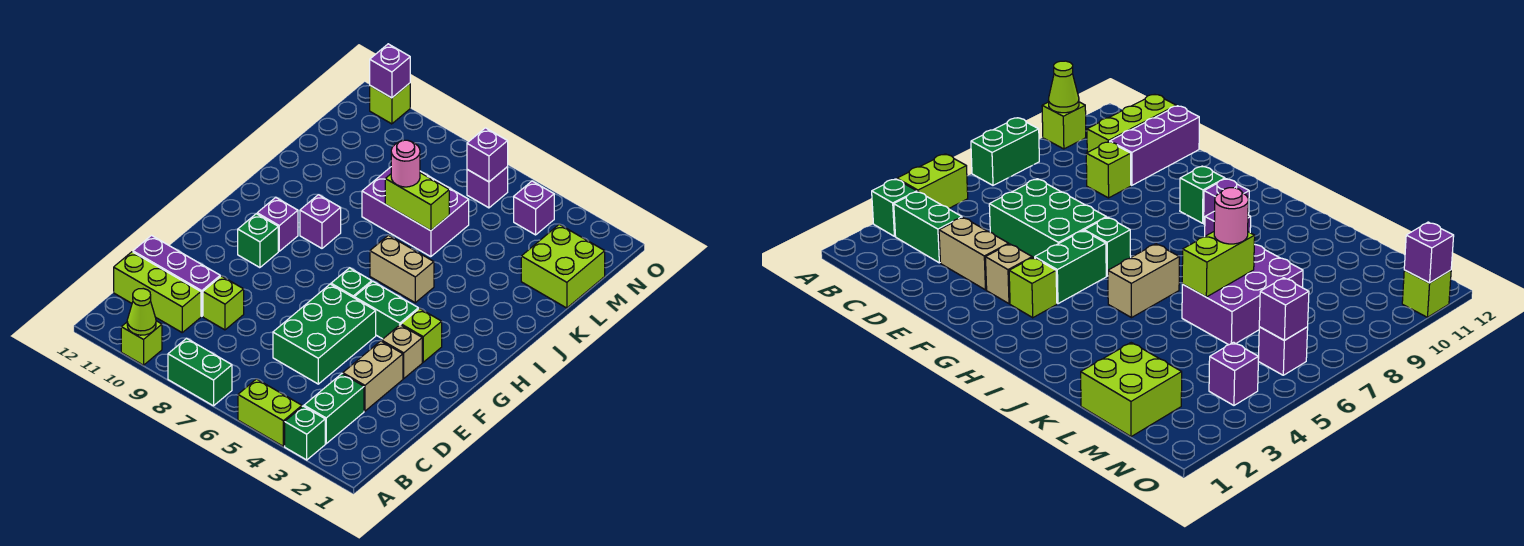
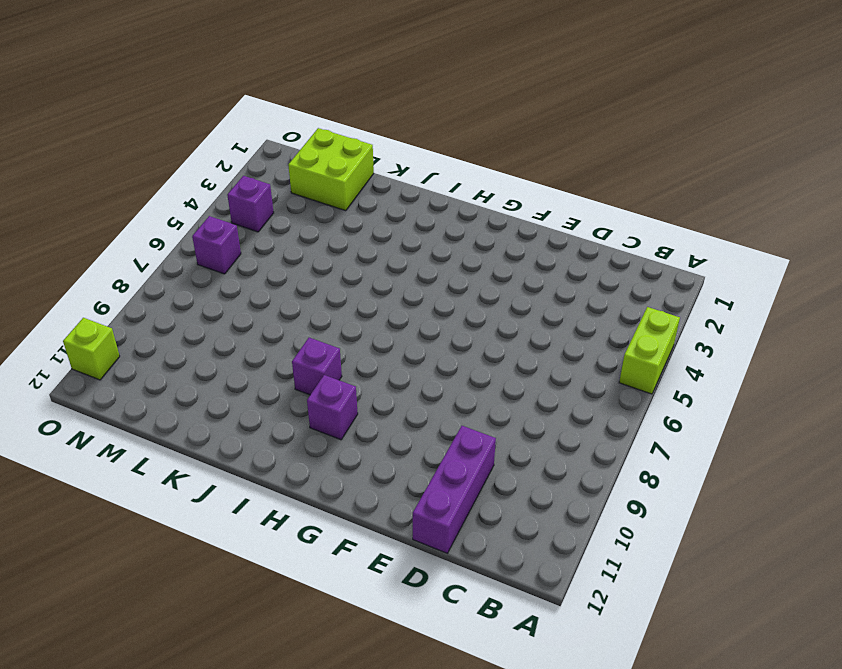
none -> green 1x1 brick [285,406,325,460]
none -> green 1x2 brick [168,338,232,406]
none -> lime 1x1 brick [121,321,162,365]

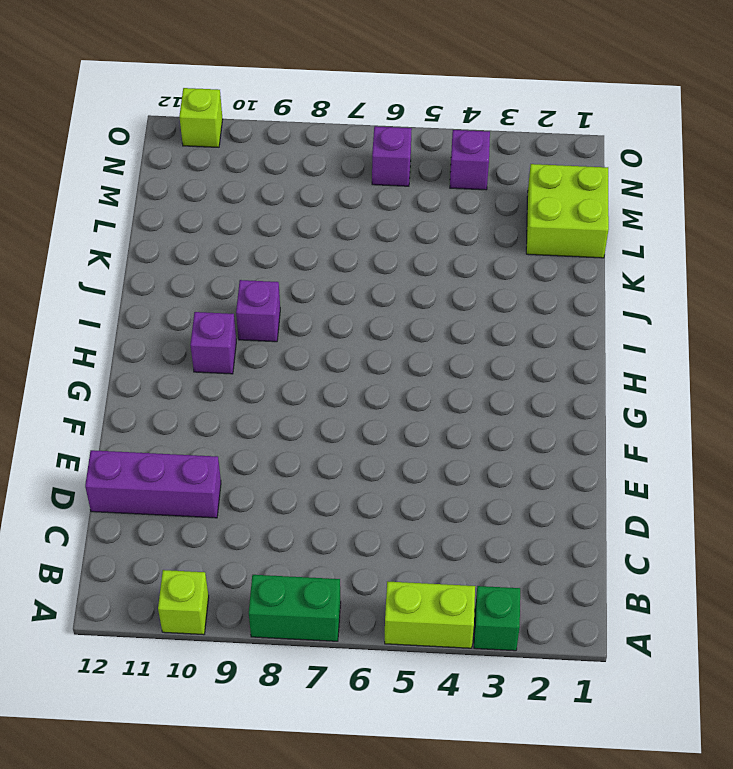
none -> green 1x2 brick [304,374,364,444]
none -> lime 1x3 brick [114,252,201,332]
none -> tan 1x2 brick [342,341,403,411]

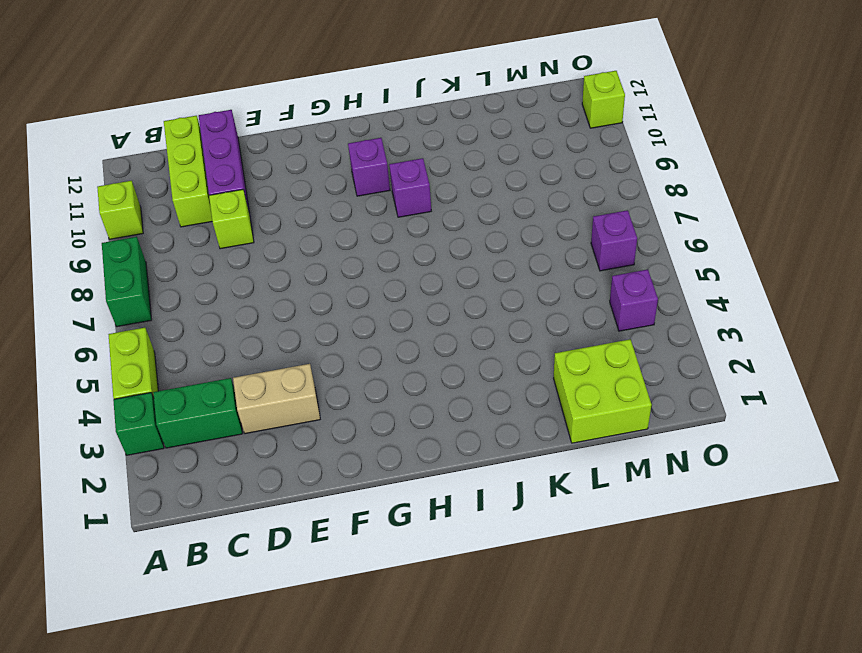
none -> green 2x3 brick [273,284,376,384]
none -> tan 1x1 brick [382,325,422,378]
none -> lime 1x1 brick [401,308,442,362]

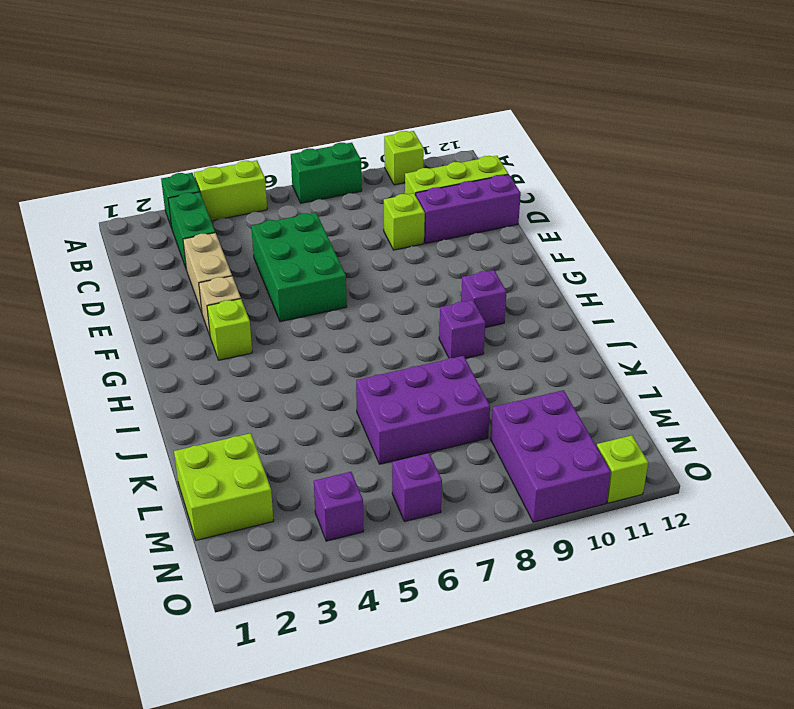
purple 2x3 brick [490,390,611,522] -> none
none -> green 1x2 brick [354,282,418,339]
none -> green 1x1 brick [331,268,372,298]
none -> green 1x1 brick [238,214,278,268]

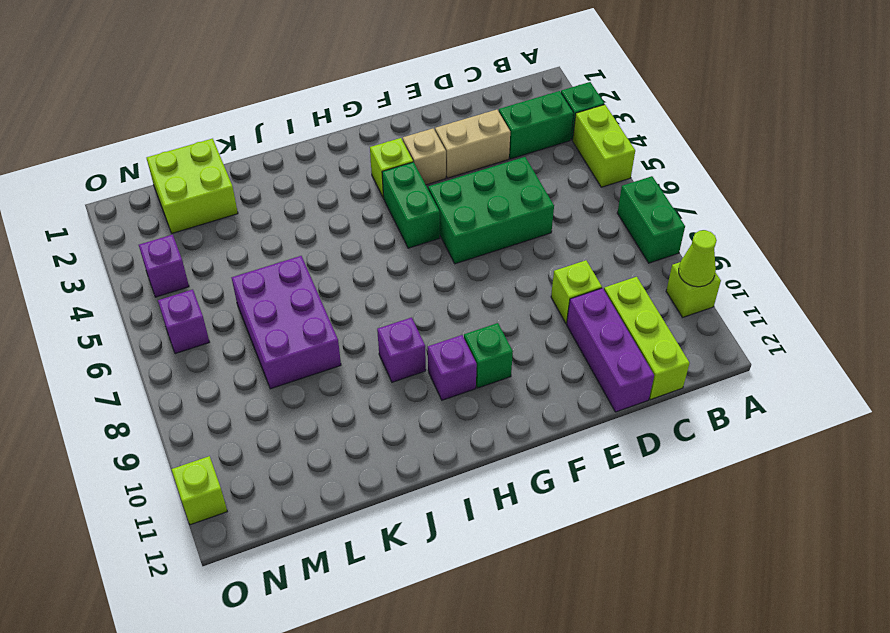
none -> green 1x1 brick [331,268,372,298]
none -> tan 1x2 brick [370,235,434,303]
none -> lime 1x2 brick [385,173,449,231]

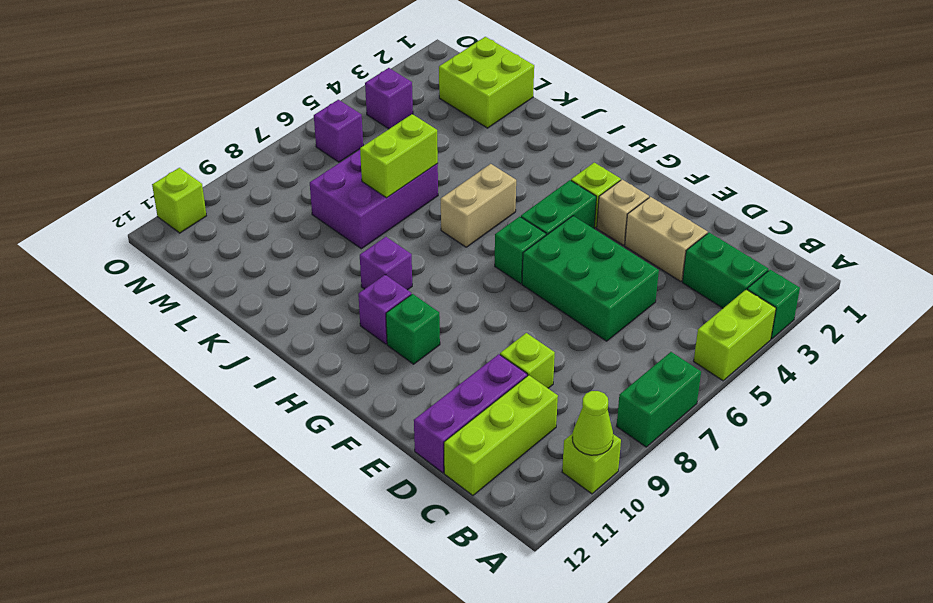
none -> purple 1x1 brick [467,128,508,182]
none -> purple 1x1 brick [370,44,410,98]
none -> pink 1x1 round brick [391,140,420,187]

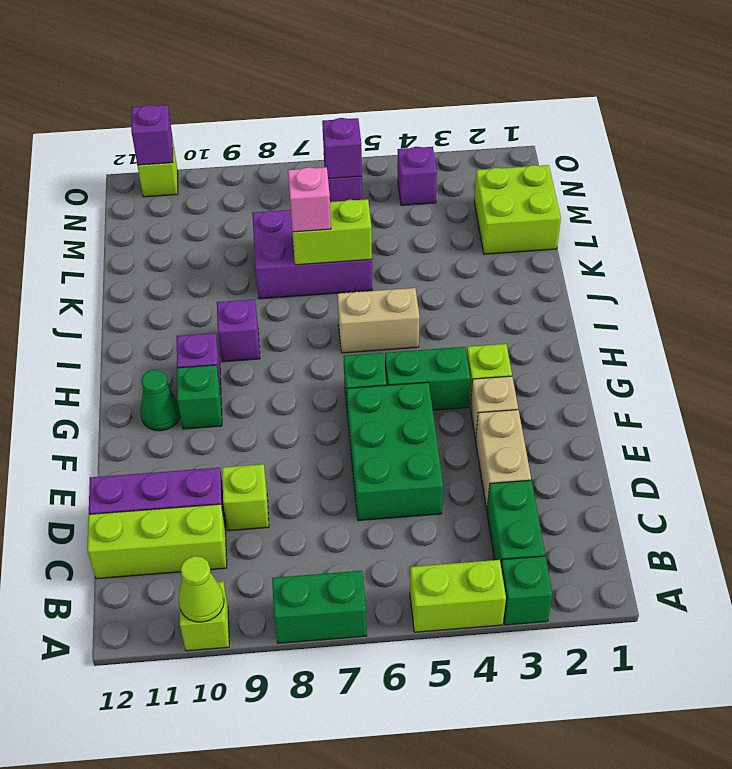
green 1x1 cone [140,370,180,431] -> none
pink 1x1 brick [288,167,331,232] -> pink 1x1 round brick [391,140,420,187]

